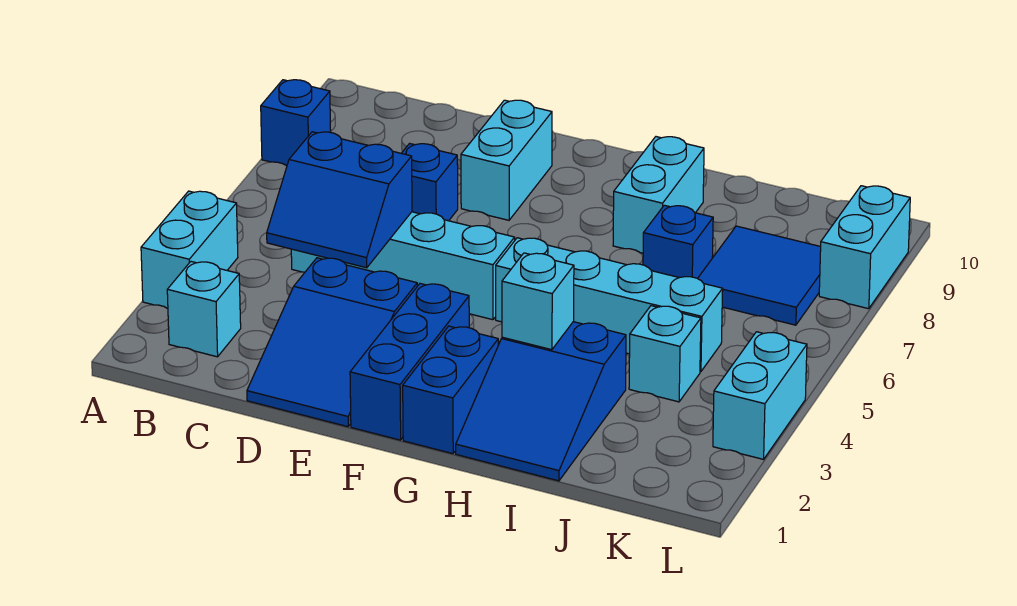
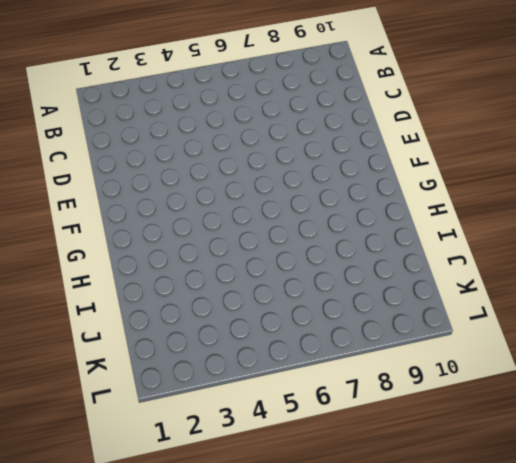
none -> cyan 1x2 brick [141,191,238,308]
none -> blue 1x1 brick [261,80,331,166]
none -> cyan 1x1 brick [167,262,241,357]

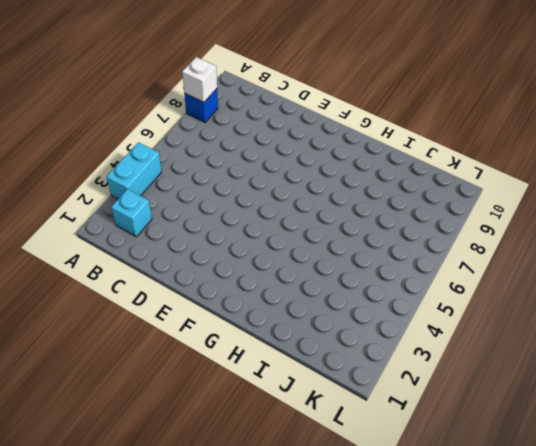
white 1x1 brick [182,57,217,102] -> none
none -> cyan 1x4 brick [291,212,515,320]
none -> blue 2x3 slope [247,258,417,427]
none -> blue 1x1 brick [402,144,458,221]

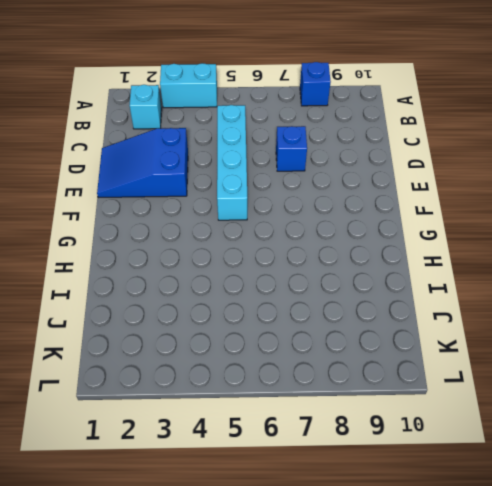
none -> cyan 1x2 brick [461,100,552,220]
none -> blue 1x3 brick [350,284,469,440]
none -> blue 1x2 brick [403,326,498,454]

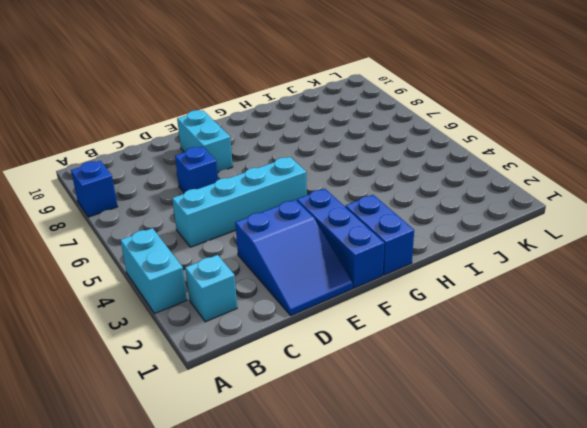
none -> cyan 1x4 brick [496,238,723,372]
none -> blue 2x3 slope [456,322,626,481]
none -> cyan 1x2 brick [613,137,704,253]

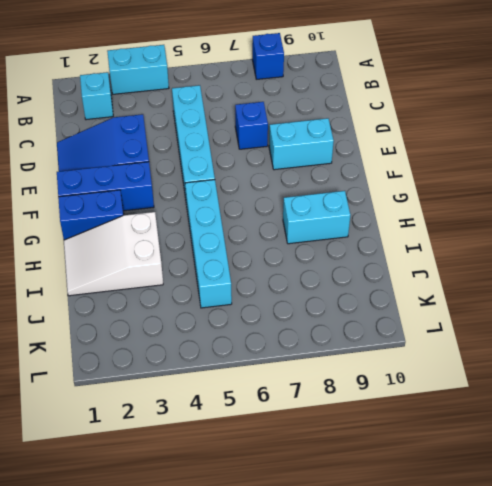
white 2x3 slope [64,212,163,296] -> blue 2x3 slope [456,322,626,481]
none -> blue 1x1 brick [643,205,713,278]
none -> cyan 1x1 brick [629,306,701,402]
none -> blue 2x2 tile [698,226,821,325]

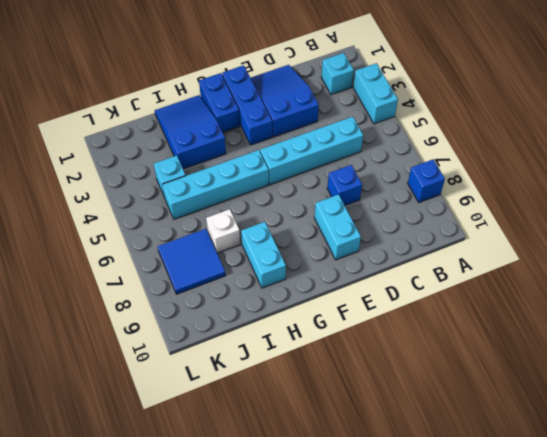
white 1x1 brick [206,209,240,253] -> blue 1x1 brick [643,205,713,278]
none -> cyan 1x2 brick [713,332,807,459]
none -> cyan 1x2 brick [819,186,910,309]
none -> blue 2x2 slope [267,132,412,268]

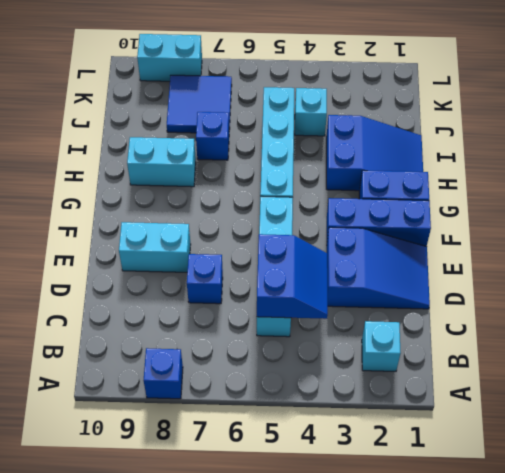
none -> cyan 1x2 brick [141,191,238,308]
none -> cyan 1x2 brick [713,332,807,459]
none -> cyan 1x1 brick [502,253,574,350]

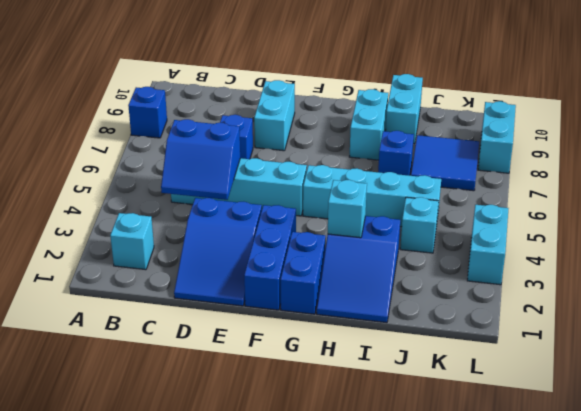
cyan 1x2 brick [385,74,423,144] -> cyan 1x2 brick moved to [141,191,238,308]

